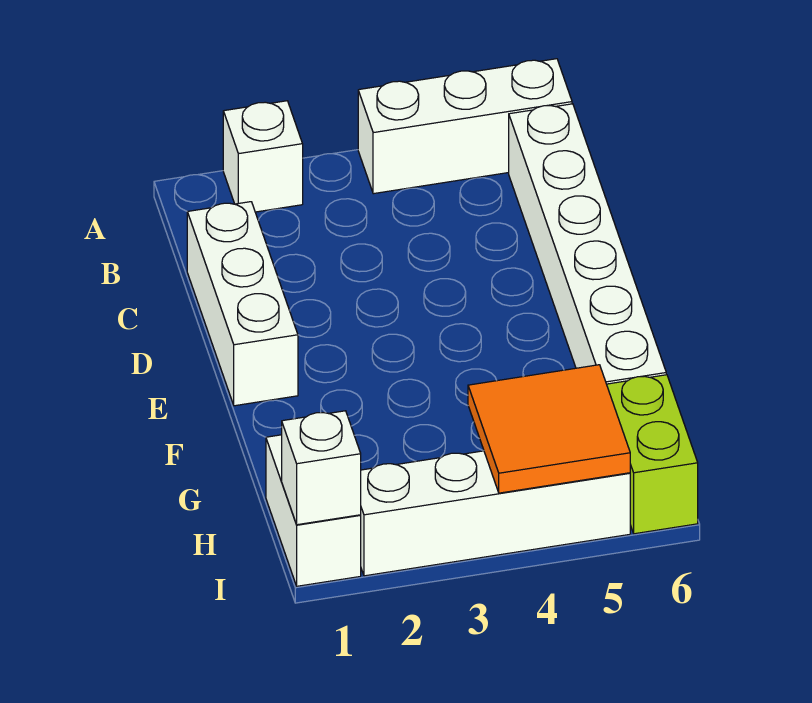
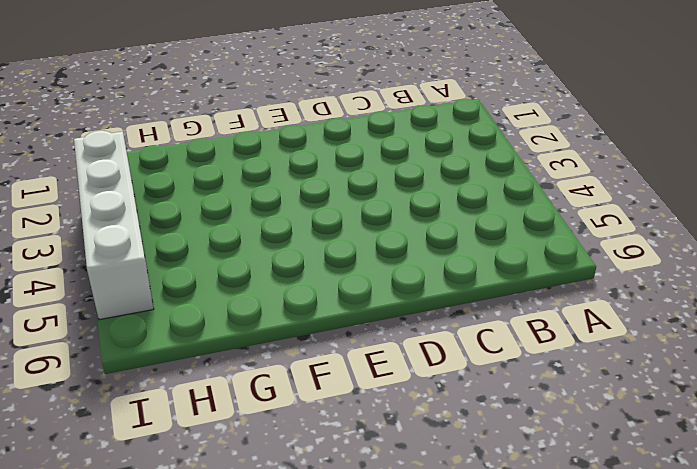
none -> white 1x1 brick [223,101,303,212]
none -> white 1x3 brick [358,59,572,194]

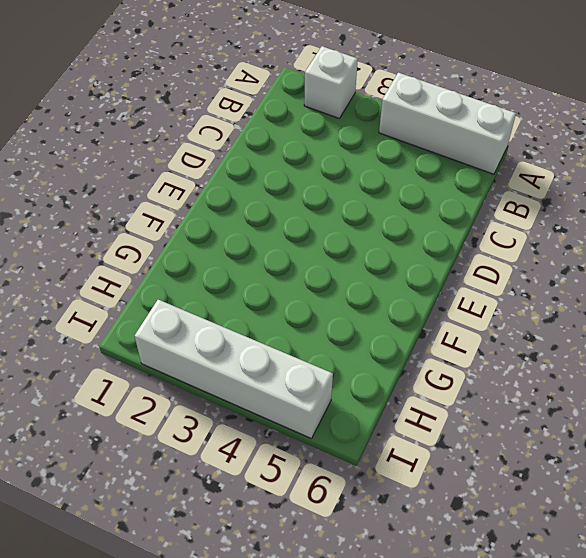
none -> white 1x6 brick [509,104,666,384]
none -> white 1x3 brick [187,202,298,406]

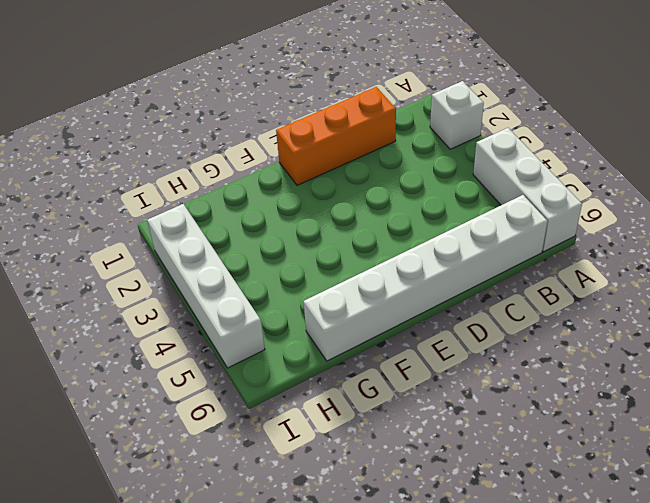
orange 1x3 brick [276,87,396,185] -> white 1x3 brick [187,202,298,406]
none -> white 1x2 brick [266,435,361,586]
none -> lime 1x2 brick [607,375,698,534]

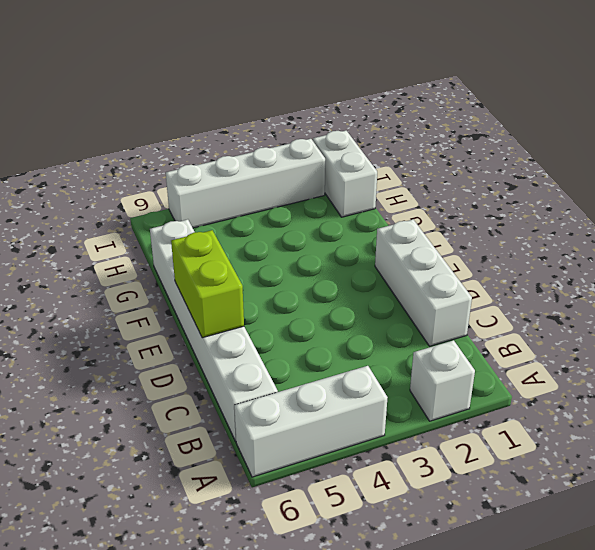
lime 1x2 brick [171,230,244,338] -> lime 1x2 brick moved to [607,375,698,534]
none -> orange 2x2 tile [468,365,630,493]
none -> white 1x1 brick [282,411,361,525]

